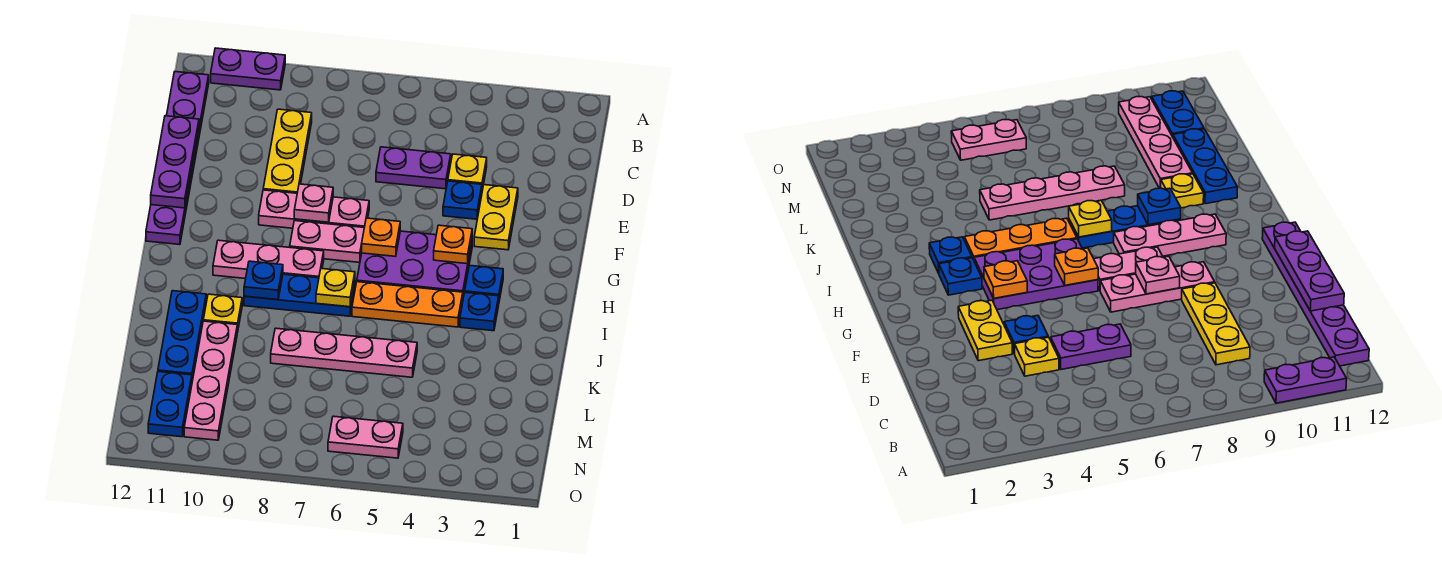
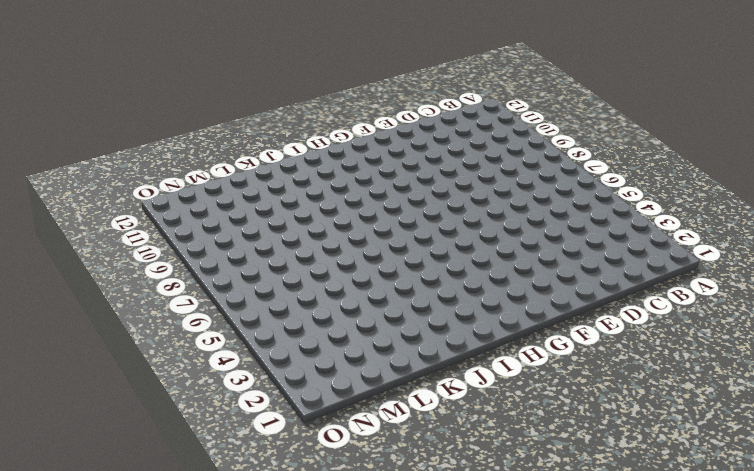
none -> purple 1x2 plate [211,48,285,90]
none -> purple 1x6 plate [146,72,209,245]
none -> yellow 1x3 plate [263,109,312,193]

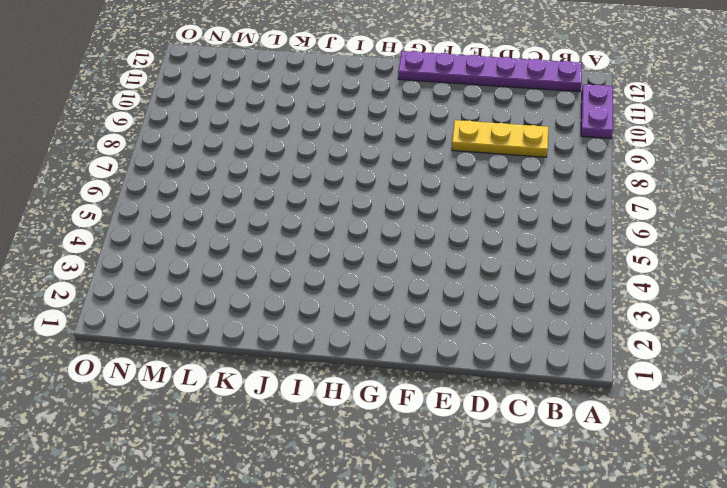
none -> yellow 1x1 plate [448,154,487,191]
none -> purple 1x2 plate [376,147,451,189]
none -> yellow 1x2 plate [474,185,518,250]

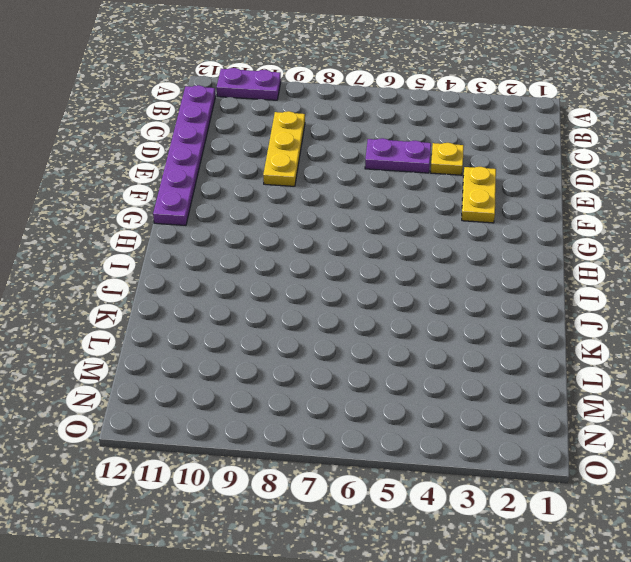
none -> blue 1x1 plate [443,181,482,219]
none -> pink 1x3 plate [259,190,369,228]
none -> purple 2x3 plate [357,231,472,297]

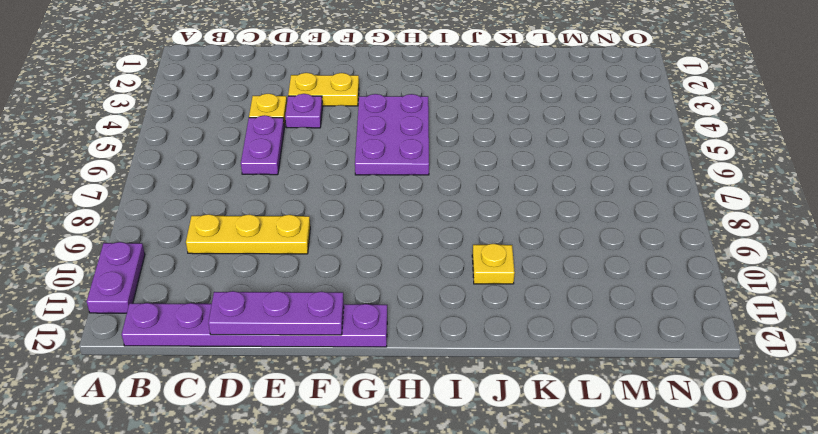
purple 1x1 plate [285,94,323,128] -> blue 1x1 plate [443,181,482,219]
none -> pink 1x3 plate [259,190,369,228]
none -> pink 1x2 plate [290,221,364,262]
none -> blue 1x1 plate [465,265,503,301]

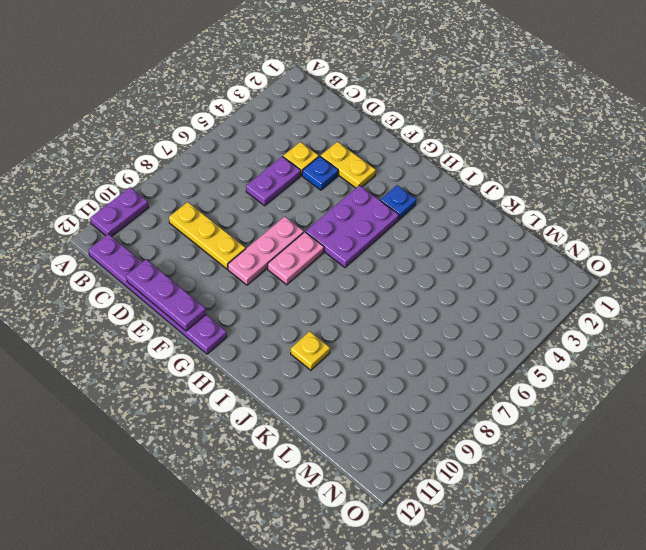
none -> pink 1x3 plate [213,240,324,279]
none -> blue 1x1 plate [460,292,499,331]
none -> orange 1x3 plate [352,282,463,327]

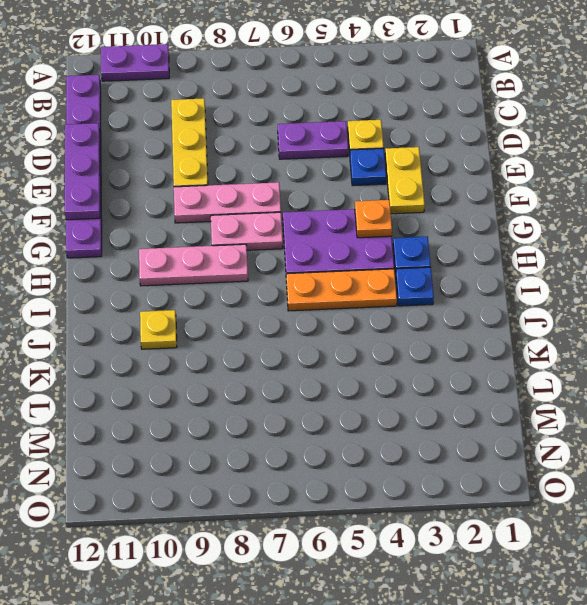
none -> blue 1x3 plate [244,274,355,316]
none -> blue 1x3 plate [158,291,206,381]
none -> pink 1x4 plate [271,328,417,377]

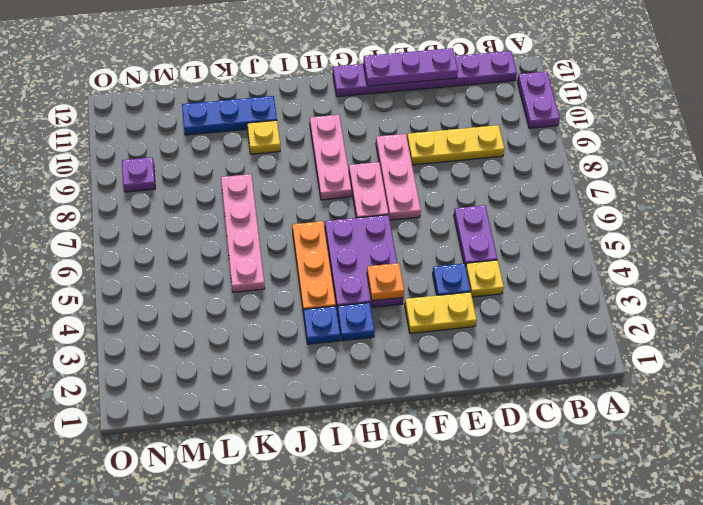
purple 1x1 plate [122,157,155,192] -> none
none -> blue 1x3 plate [244,274,355,316]
none -> pink 1x4 plate [184,321,237,440]
none -> blue 1x2 plate [148,372,192,437]

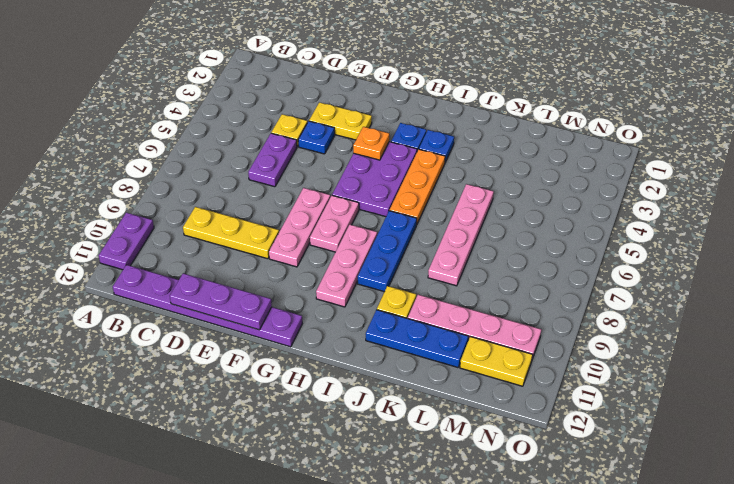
yellow 1x2 plate [460,337,533,386] -> blue 1x2 plate [148,372,192,437]
none -> pink 1x2 plate [328,416,403,458]
none -> pink 1x1 plate [294,184,333,222]
none -> orange 1x1 plate [362,218,400,256]

